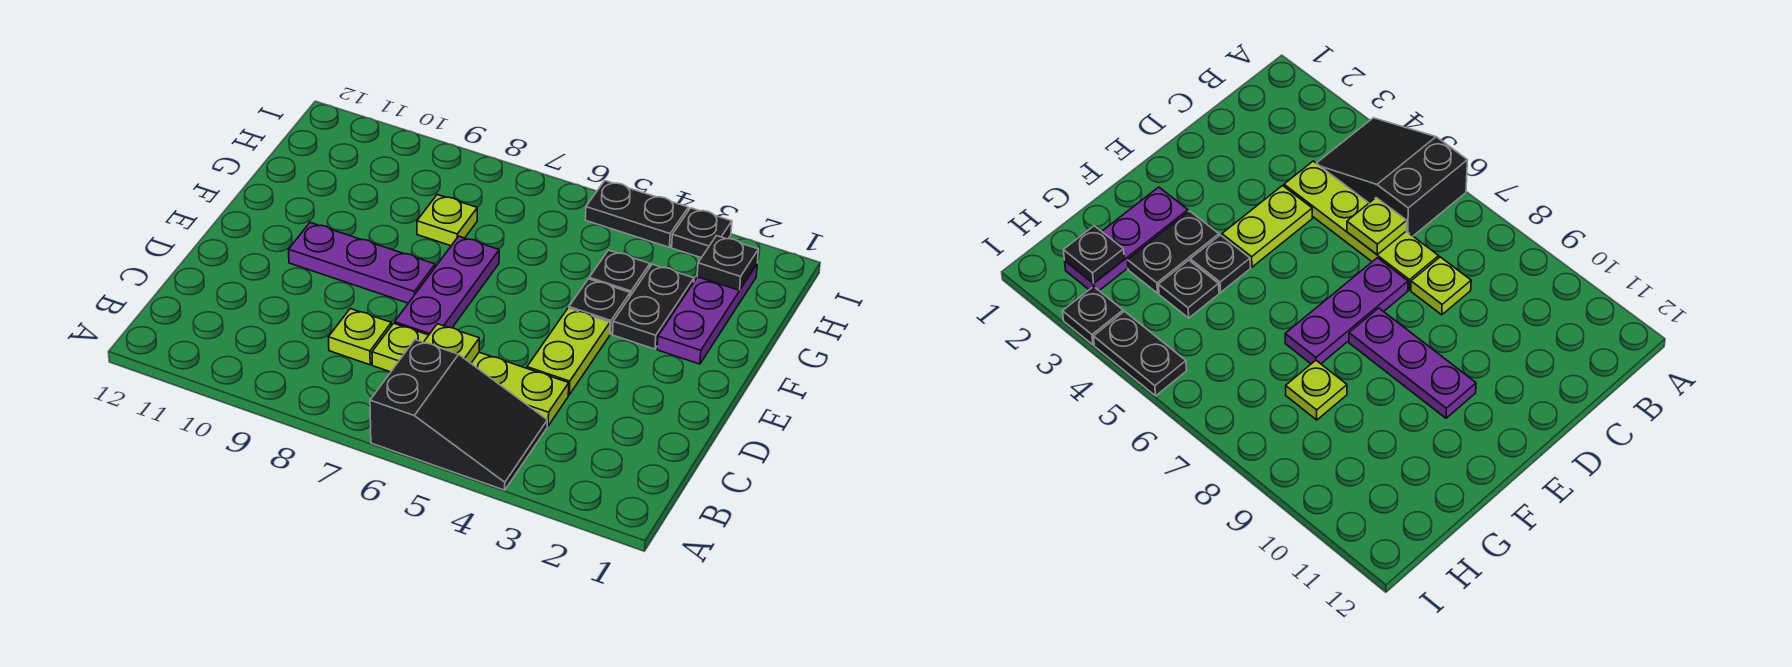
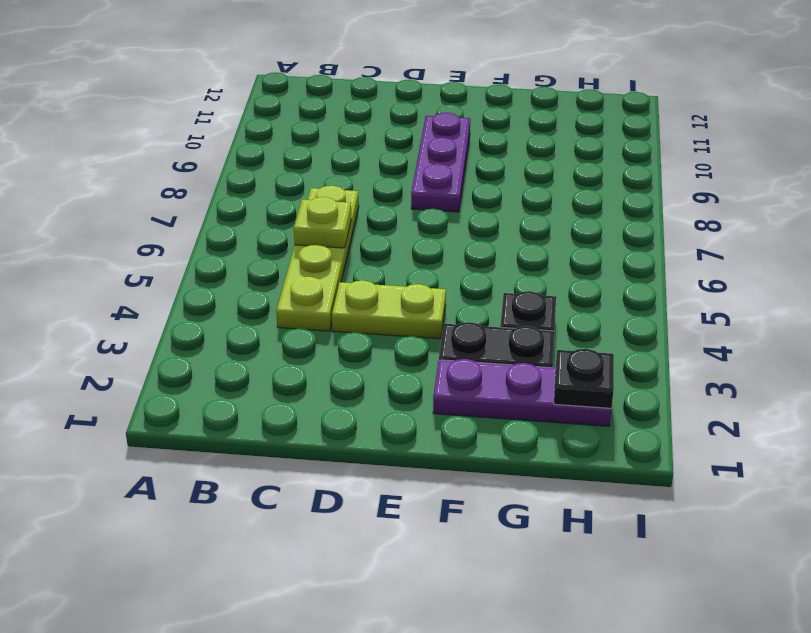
none -> black 2x3 slope [370,340,547,490]
none -> lime 1x1 plate [328,309,391,365]
none -> purple 1x3 plate [395,236,499,335]

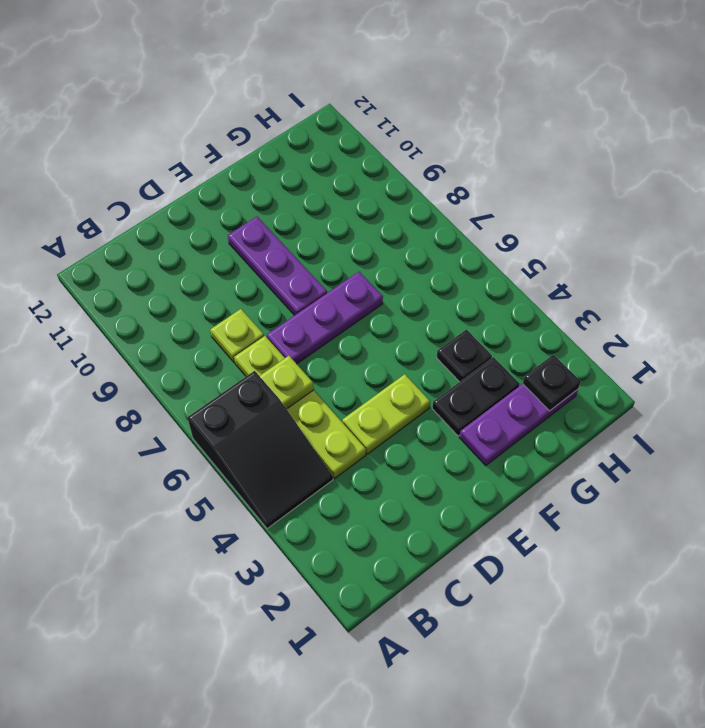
none -> black 1x1 plate [569,279,630,334]
none -> lime 1x1 plate [417,195,477,246]
none -> black 1x1 plate [672,208,732,258]

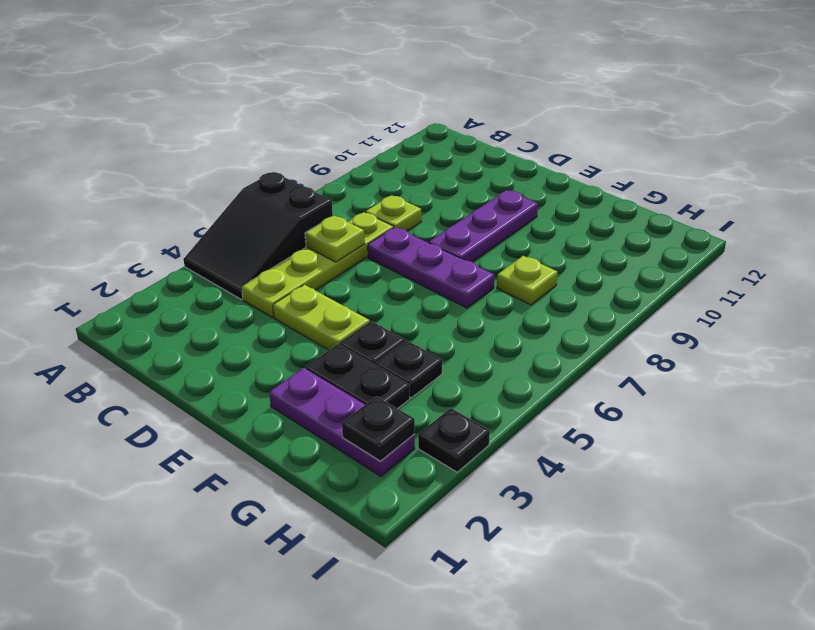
none -> black 1x2 plate [585,181,688,247]

